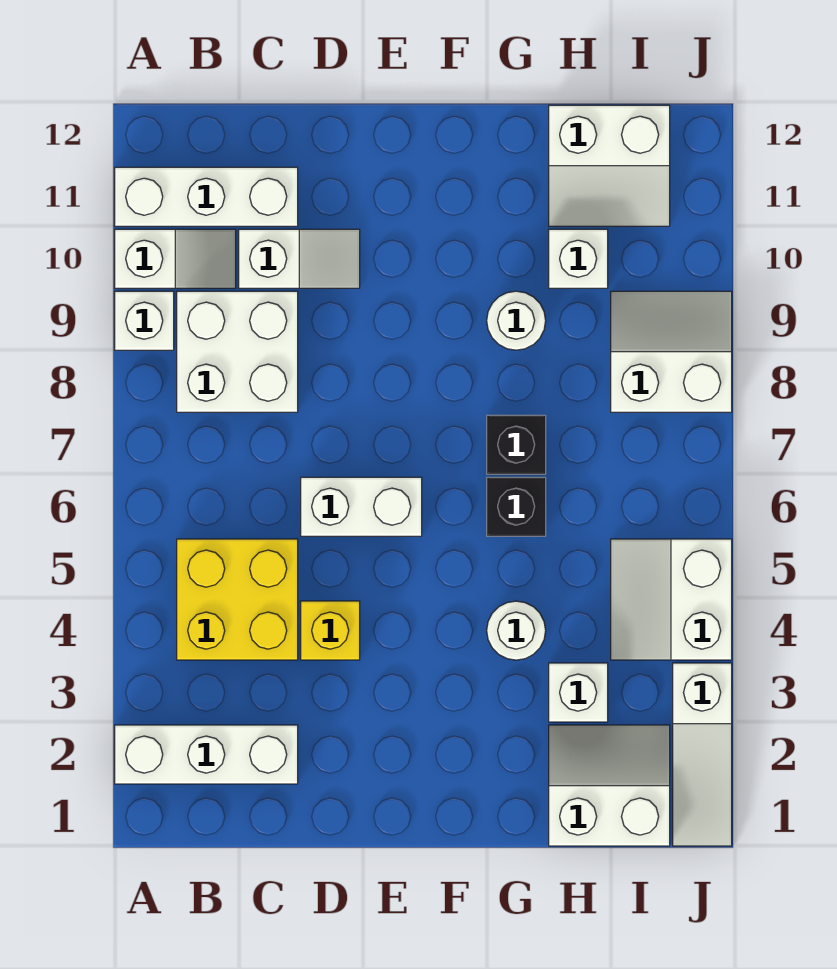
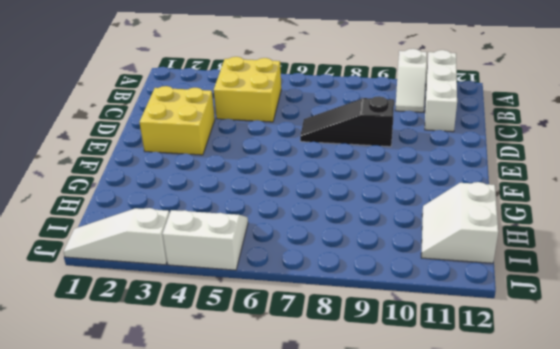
yellow 2x2 brick [139,86,215,155] -> none
black 1x3 slope [300,96,394,147] -> none
none -> white 1x3 brick [115,725,298,784]
none -> white 1x1 brick [115,291,174,350]
none -> white 2x2 brick [177,291,298,412]

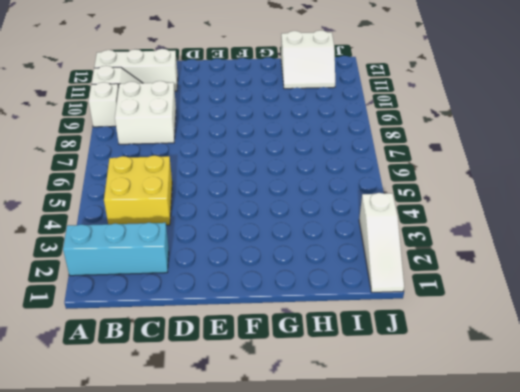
cyan 1x3 brick [63,223,169,276] -> white 1x3 brick [115,725,298,784]
none -> white 1x2 slope [239,229,360,288]
none -> yellow 1x1 brick [301,601,360,660]
none -> white 1x2 brick [301,477,422,536]

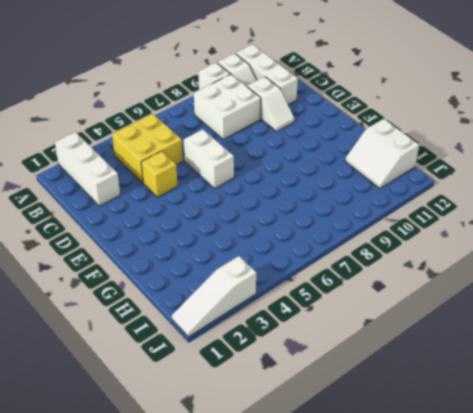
none -> white 1x1 round brick [487,601,546,660]
none -> black 1x1 brick [487,477,546,536]
none -> black 1x1 brick [487,415,546,474]

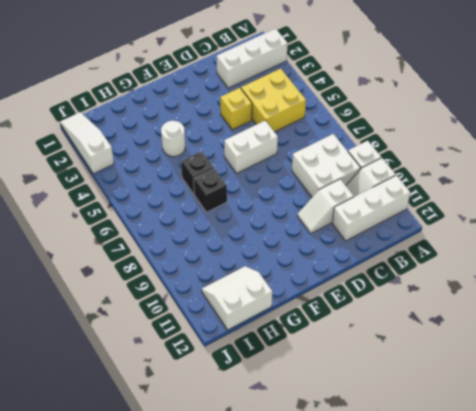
none -> white 1x1 round brick [487,291,546,350]
none -> white 2x2 slope [549,725,670,846]
none -> white 1x1 brick [549,663,608,722]

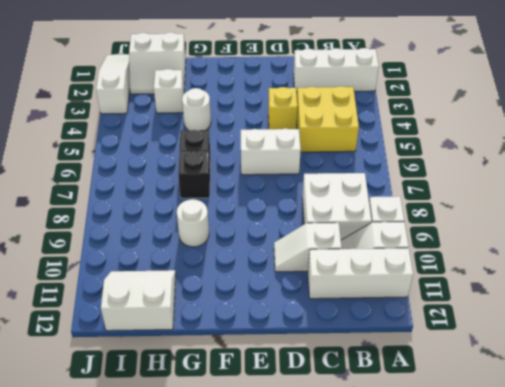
none -> white 1x1 brick [549,229,608,288]
none -> white 2x2 slope [611,539,732,660]
none -> white 2x2 slope [611,291,732,412]

